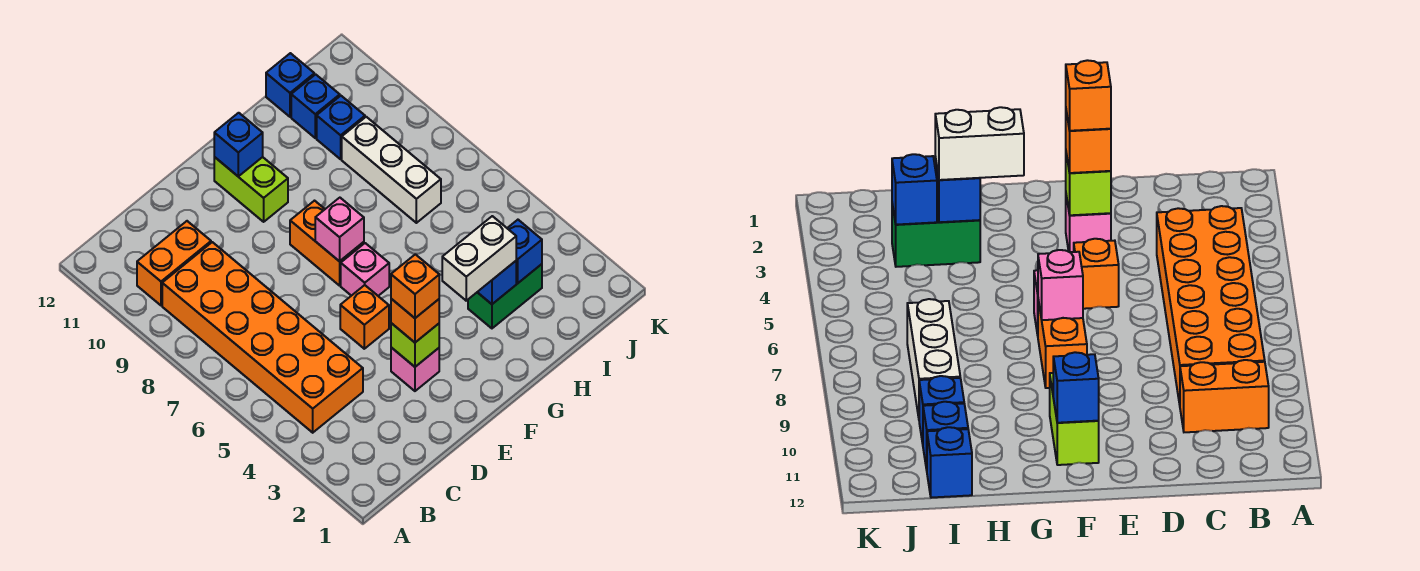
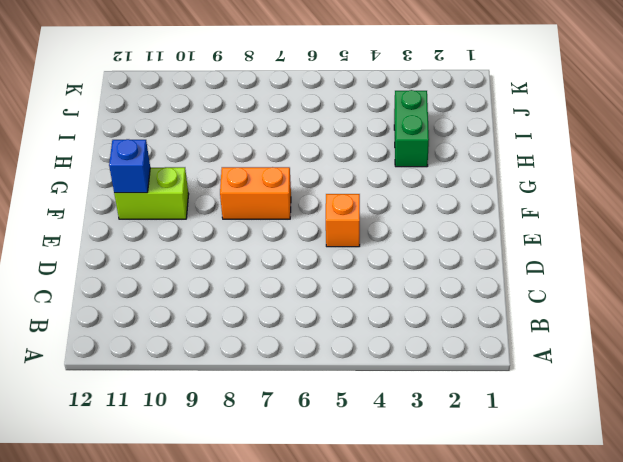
none -> orange 2x6 brick [162,242,363,433]
none -> orange 1x2 brick [137,221,211,305]
none -> pink 1x1 brick [391,347,439,391]

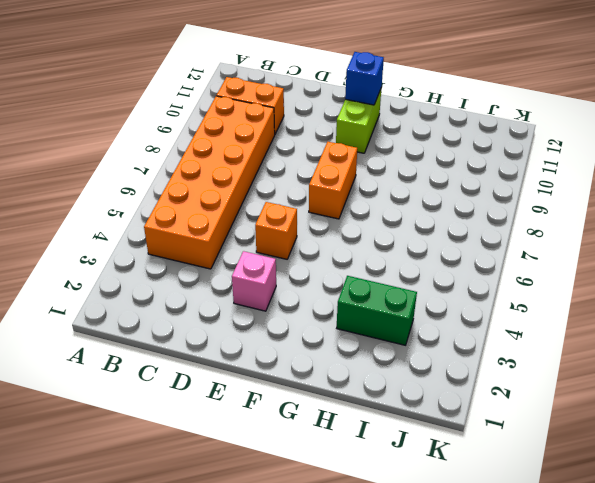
none -> pink 1x1 brick [341,243,389,296]
none -> white 1x3 brick [342,117,441,223]
none -> blue 1x1 brick [317,96,365,159]

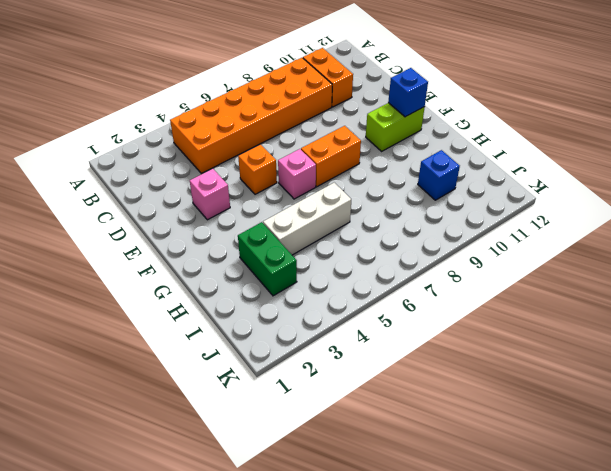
white 1x3 brick [263,183,351,255] -> white 1x3 brick moved to [342,117,441,223]
none -> blue 1x1 brick [291,74,340,138]
none -> blue 1x1 brick [266,53,314,117]
none -> lime 1x1 brick [391,323,439,367]

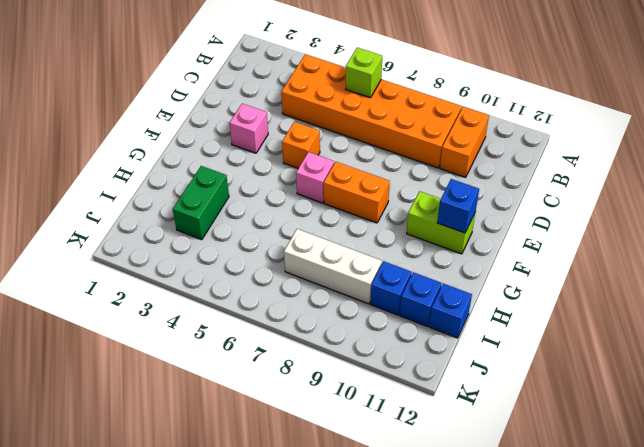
lime 1x1 brick [345,47,382,98] -> lime 1x1 brick moved to [391,323,439,367]
none -> pink 1x1 brick [315,198,364,261]
none -> blue 1x1 brick [478,261,516,304]
none -> blue 1x1 brick [507,220,542,283]

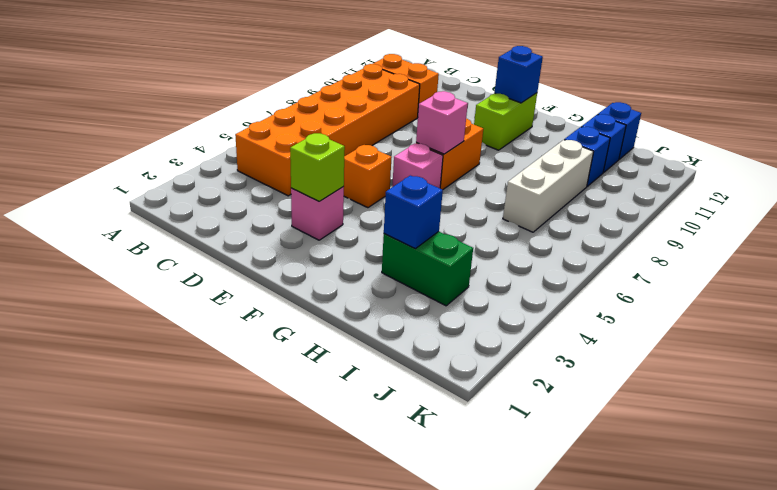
none -> blue 1x1 brick [507,220,542,283]
none -> orange 1x1 brick [391,299,439,342]
none -> white 1x2 brick [442,216,516,301]

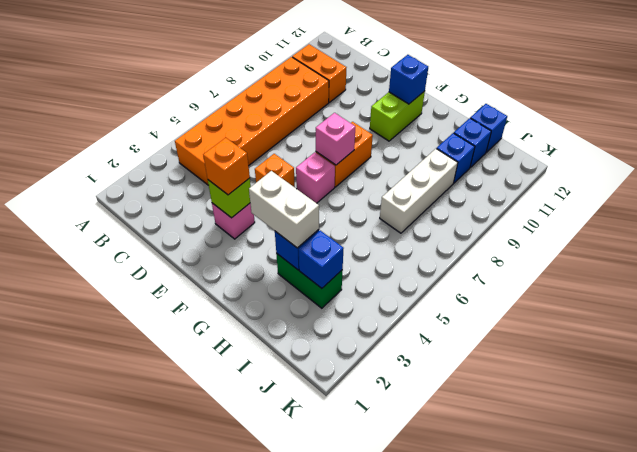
none -> orange 1x1 brick [391,254,439,318]

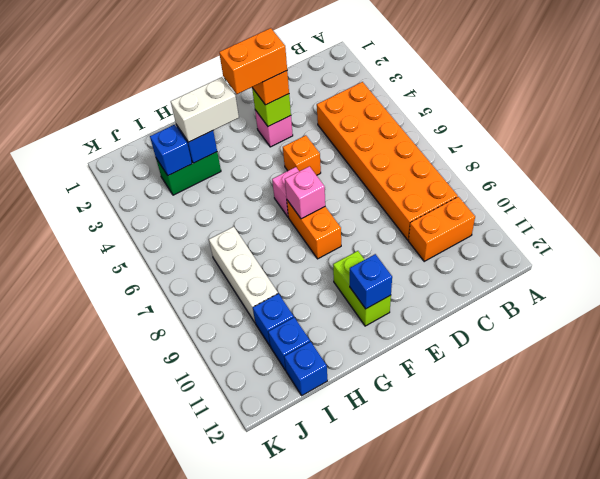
orange 1x2 brick [219,28,287,94] -> orange 1x1 brick [391,254,439,318]

